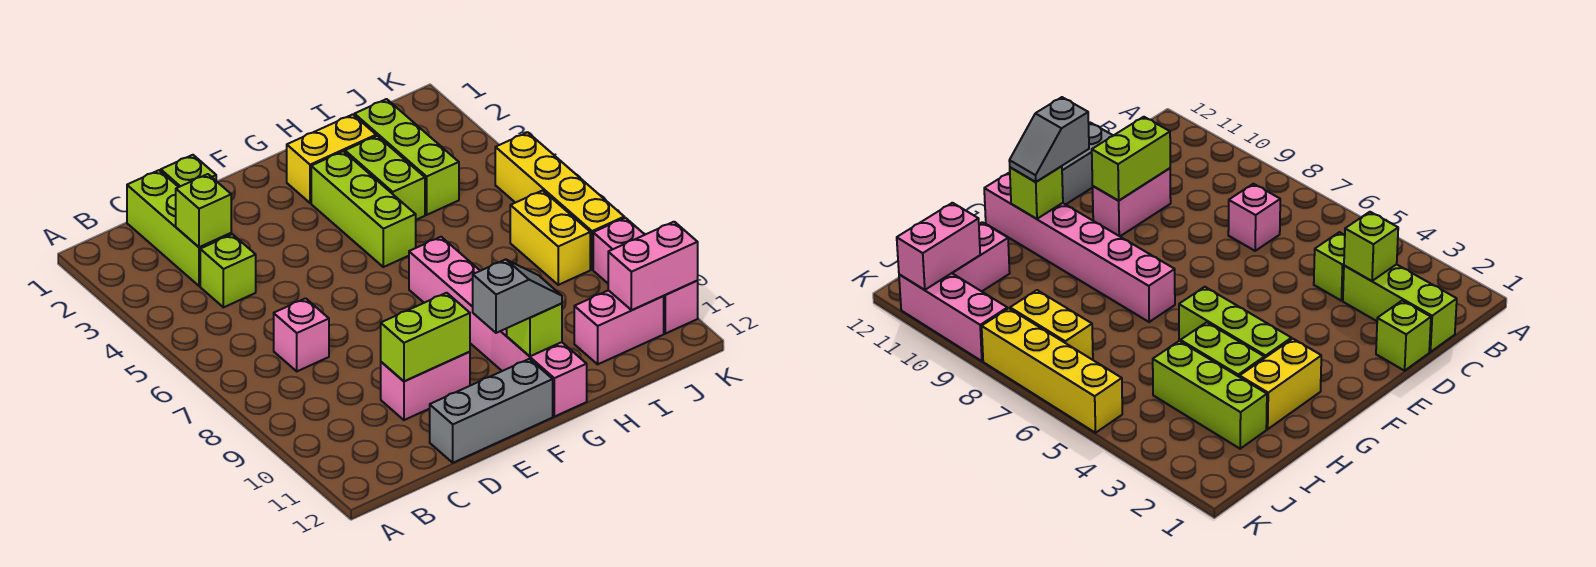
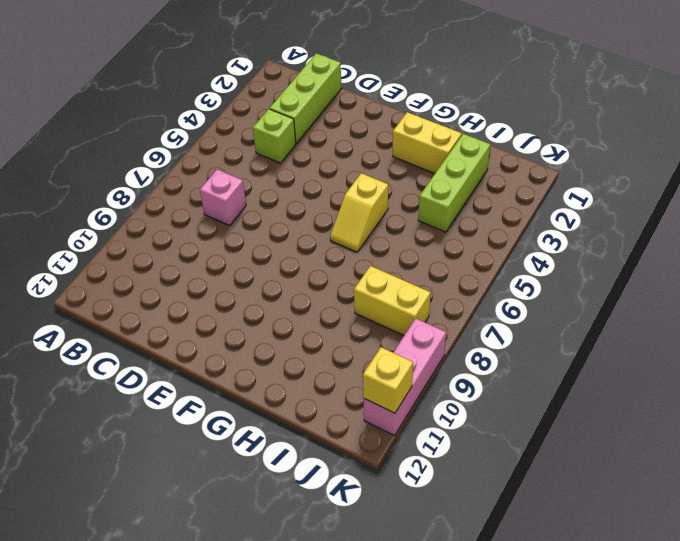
yellow 1x2 slope [330,173,388,252] -> lime 1x3 brick [311,151,416,267]
yellow 1x2 brick [354,266,430,335] -> yellow 1x2 brick turned to [510,190,590,285]
yellow 1x1 brick [363,347,413,413] -> pink 1x2 brick [608,222,698,310]
none -> lime 1x1 brick [161,155,216,187]
none -> pink 1x2 brick [381,352,470,420]
none -> grey 1x3 brick [430,359,553,463]

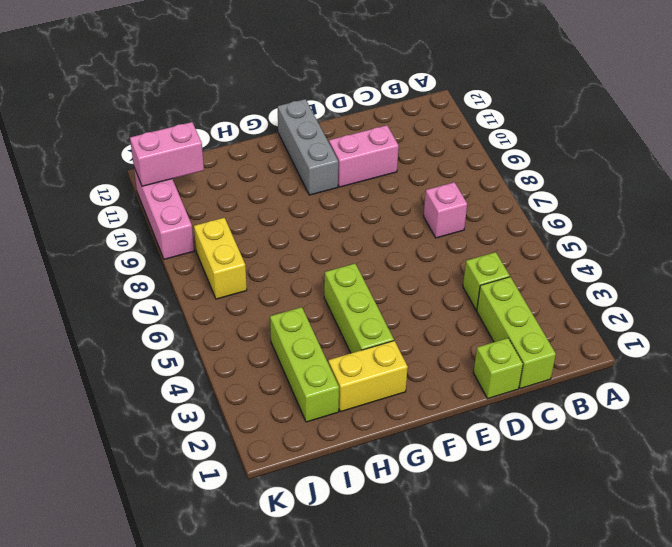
grey 1x3 brick [278,99,338,195] -> grey 1x3 brick turned to [430,359,553,463]
none -> pink 1x6 brick [409,237,587,417]
none -> lime 1x2 brick [345,136,425,220]
none -> pink 1x2 brick [574,290,664,364]

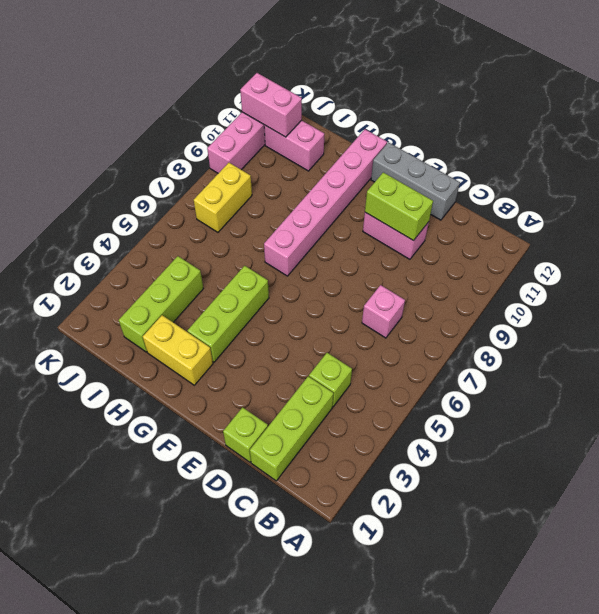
none -> lime 1x2 brick [345,136,425,220]
none -> yellow 1x4 brick [495,132,624,270]
none -> lime 1x1 brick [176,174,231,247]

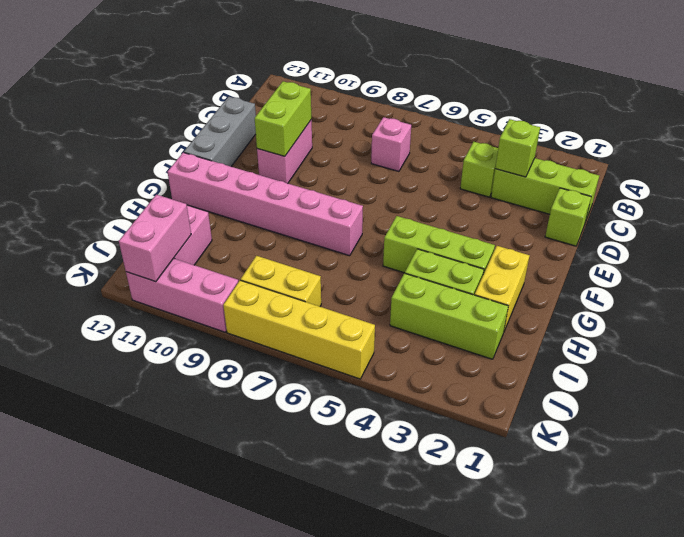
none -> lime 1x1 brick [507,303,562,356]
none -> grey 1x2 slope [473,259,562,333]

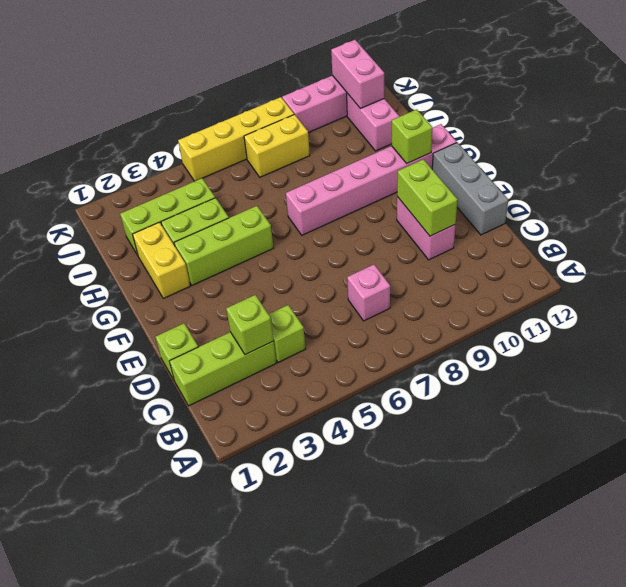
none -> grey 1x2 slope [473,259,562,333]

